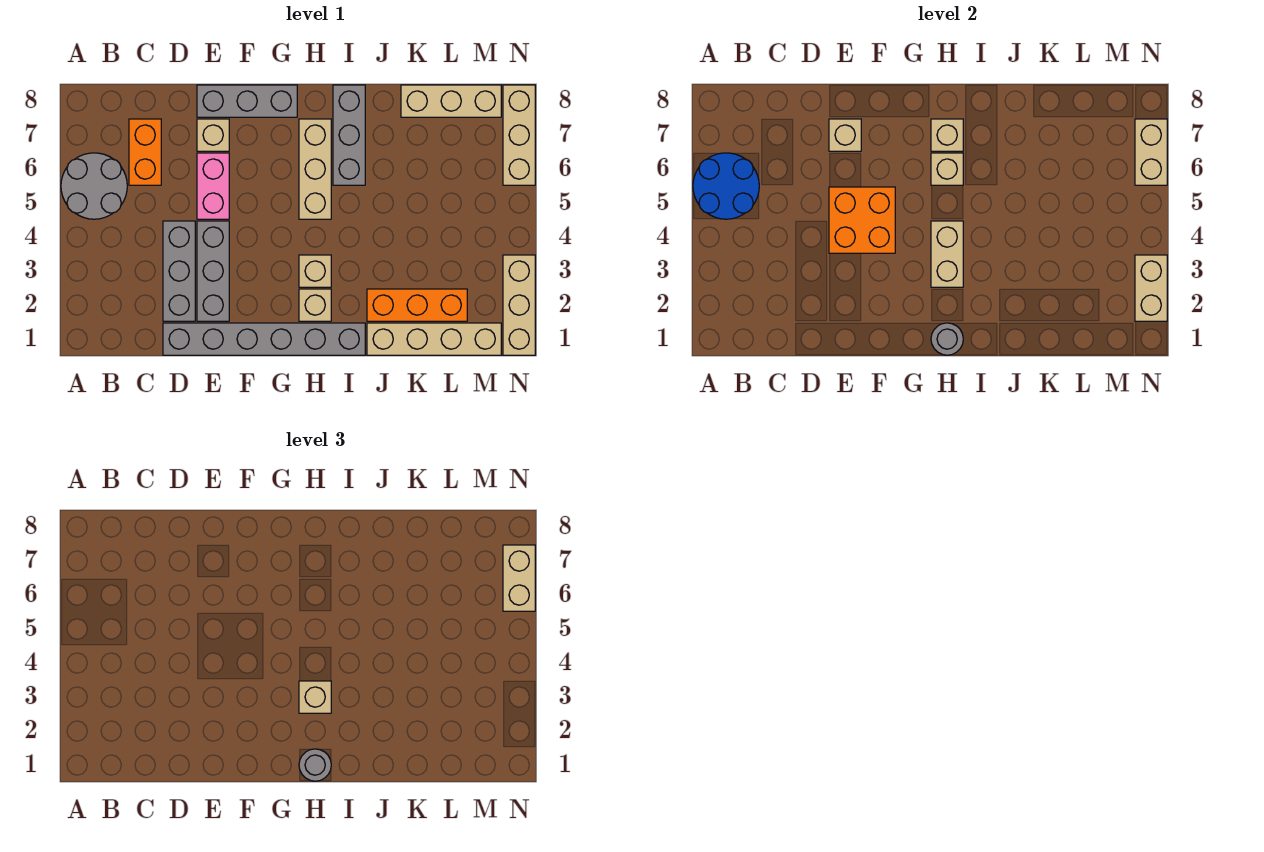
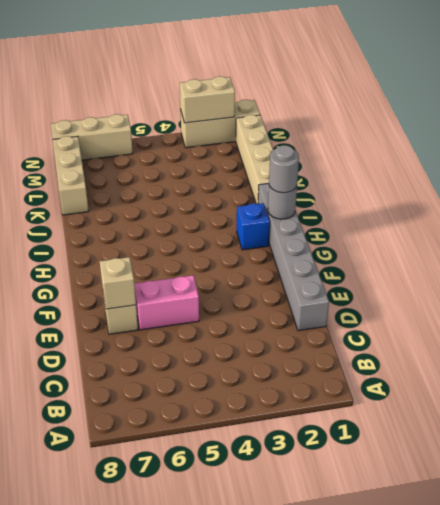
blue 1x1 brick [237,203,270,250] -> tan 1x1 brick [299,289,331,321]
none -> grey 2x2 round brick [61,153,127,219]
none -> orange 1x2 brick [129,119,161,185]
none -> grey 1x3 brick [163,221,195,321]

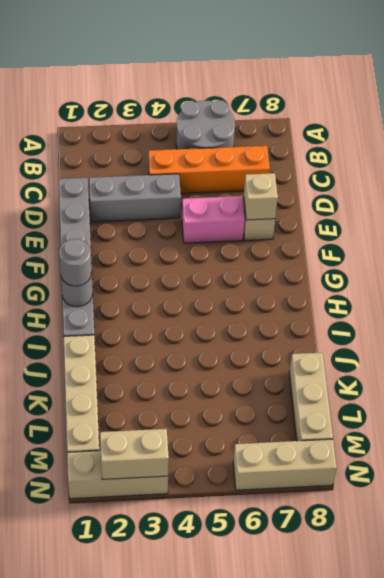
orange 1x4 brick [149,146,270,193] -> orange 1x2 brick [129,119,161,185]
none -> grey 1x3 brick [197,221,229,321]
none -> grey 1x3 brick [197,85,297,117]
none -> tan 1x1 brick [299,289,331,321]

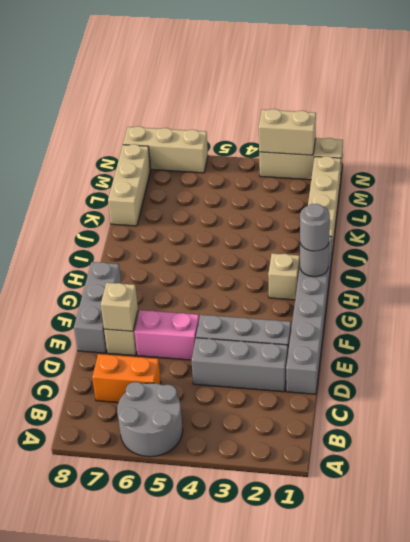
none -> tan 1x1 brick [299,255,331,287]
none -> tan 1x3 brick [299,119,331,219]
none -> grey 1x3 brick [333,85,365,185]

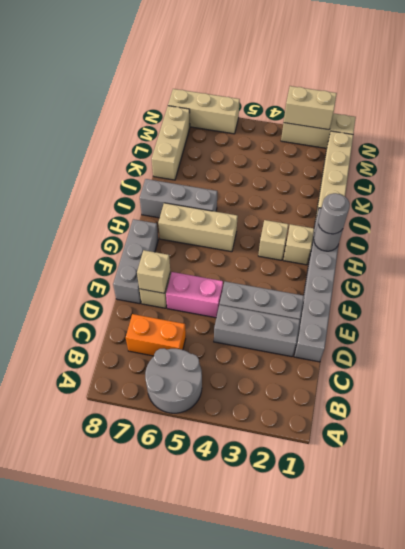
none -> orange 1x3 brick [367,289,467,321]
none -> blue 2x2 round brick [693,153,759,219]
none -> orange 2x2 brick [829,187,895,253]

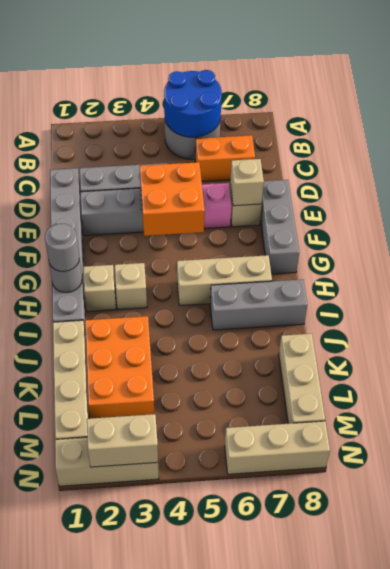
orange 2x3 brick [85,316,154,419] -> orange 1x3 brick [367,289,467,321]
none -> tan 1x2 brick [931,221,963,287]
none -> tan 1x1 brick [931,153,963,185]
none -> tan 1x1 brick [931,119,963,151]

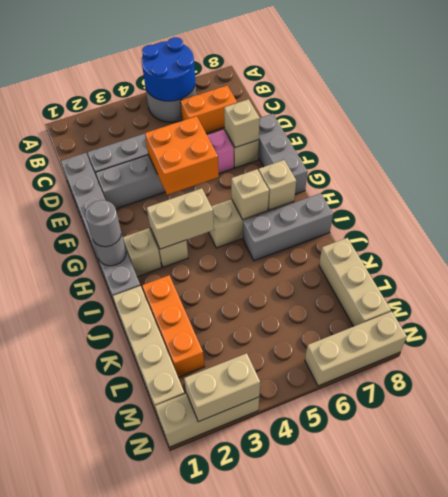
none -> tan 1x2 brick [1135,119,1167,185]
none -> tan 1x1 brick [299,681,331,713]
none -> tan 1x2 brick [503,545,535,611]

